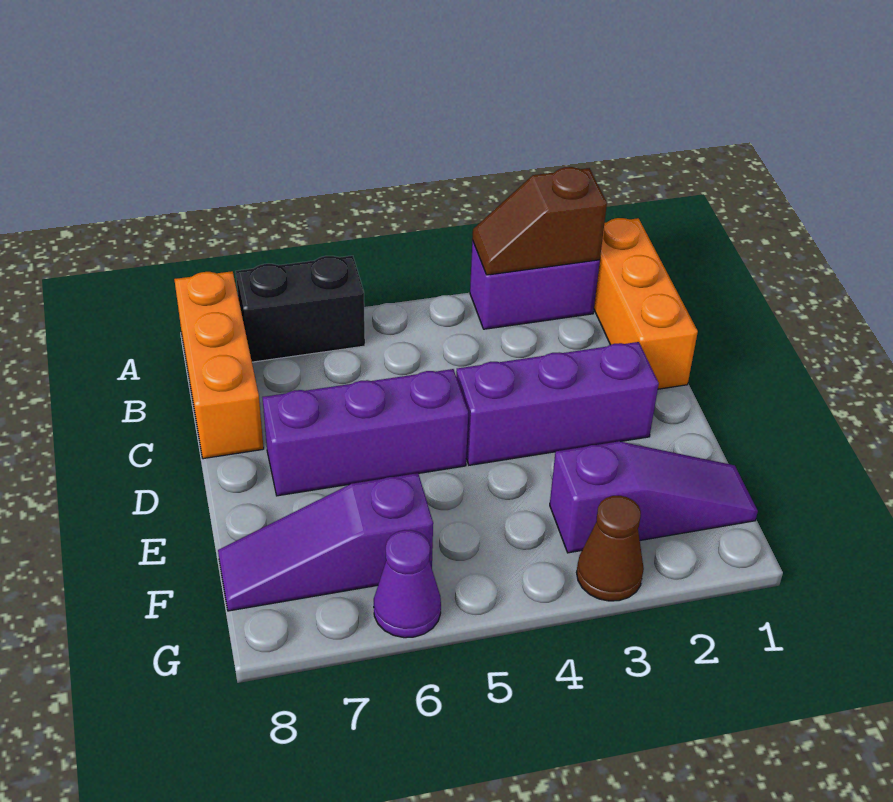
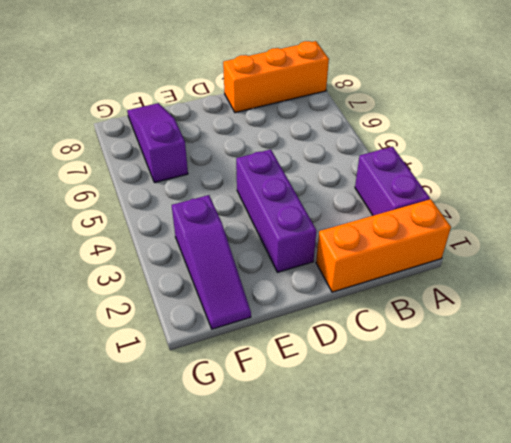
none -> black 1x2 brick [236,256,365,362]
none -> purple 1x3 brick [262,369,468,496]

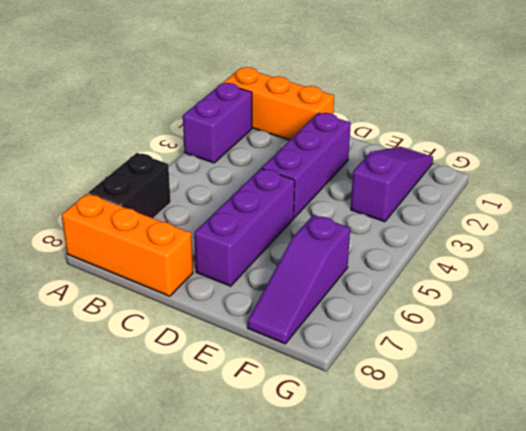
none -> brown 1x1 cone [576,496,644,601]
none -> purple 1x1 cone [374,530,441,638]

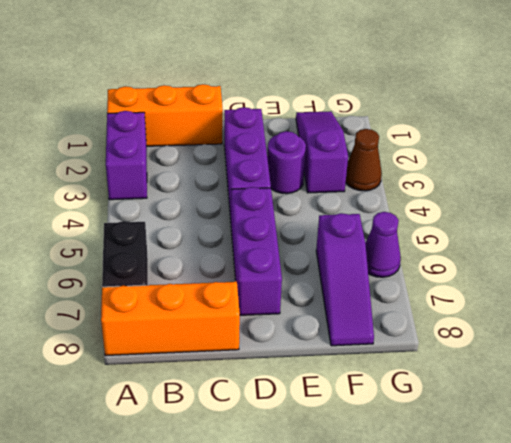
purple 1x1 round brick [267,131,306,194] -> none
none -> brown 1x2 slope [472,167,607,275]

